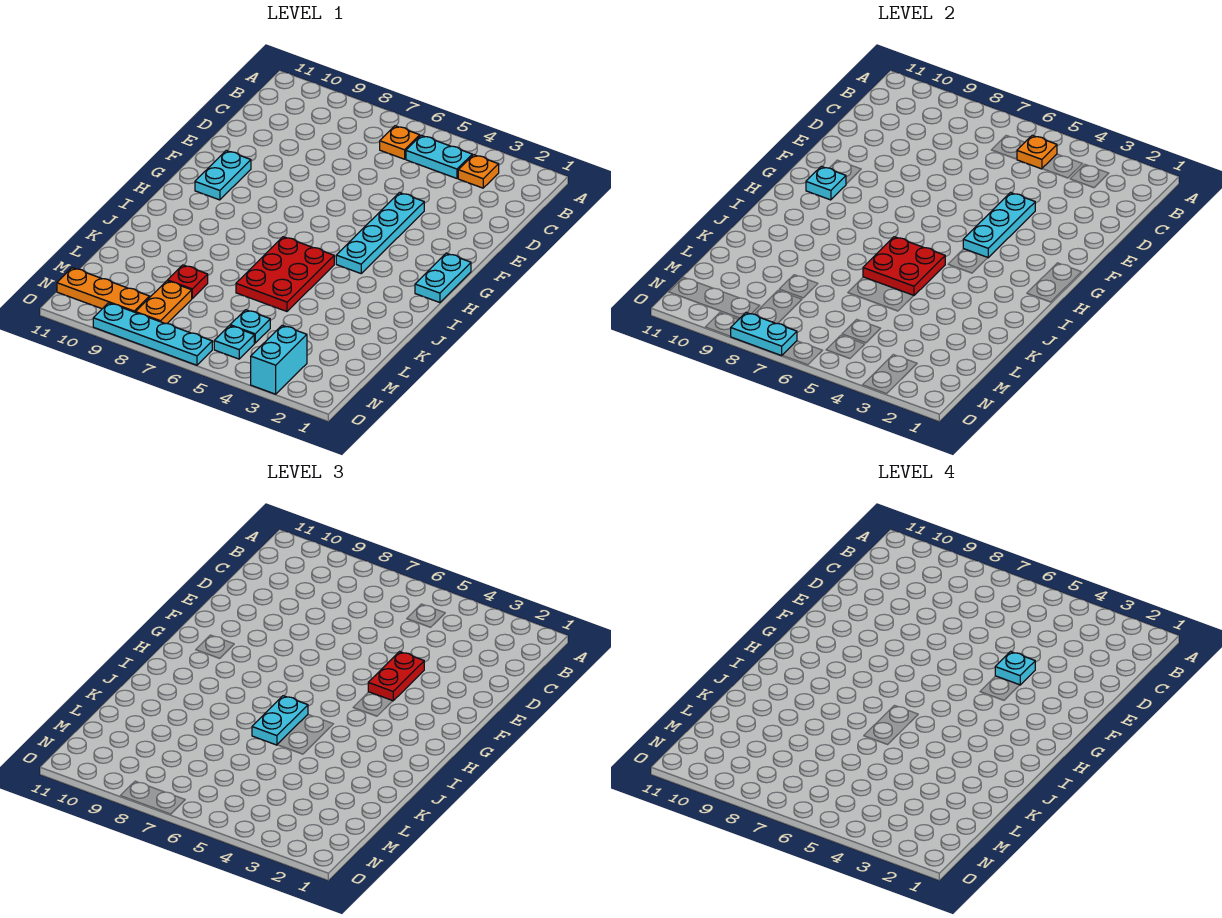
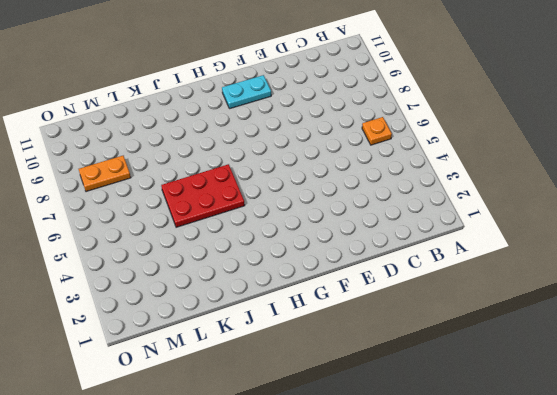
none -> orange 1x1 plate [458,155,499,188]
none -> cyan 1x2 plate [406,135,472,178]
none -> cyan 1x4 plate [336,193,424,273]

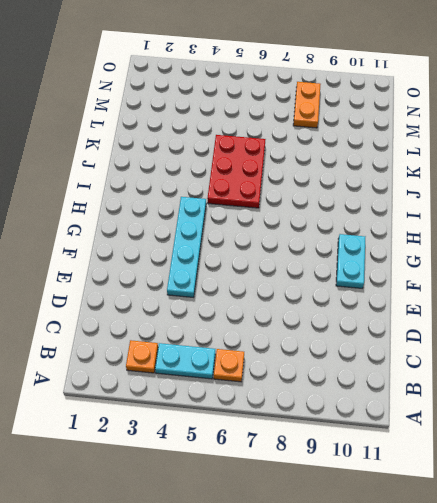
none -> cyan 1x2 plate [415,253,471,303]
none -> red 1x1 plate [168,265,208,298]
none -> cyan 1x1 plate [230,310,270,343]

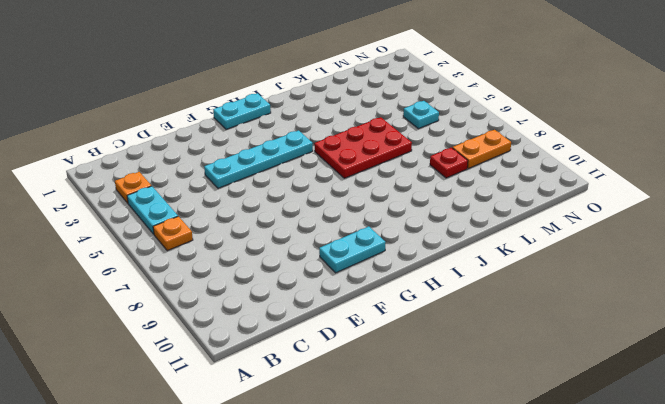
none -> cyan 1x2 brick [251,325,307,394]
none -> cyan 1x1 plate [214,326,254,359]
none -> orange 1x3 plate [57,268,150,313]

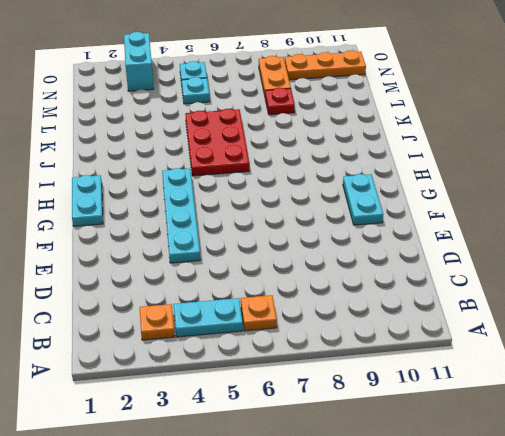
none -> cyan 1x4 plate [93,303,212,365]
none -> orange 1x1 plate [1017,135,1057,169]
none -> cyan 1x3 plate [963,193,1035,258]

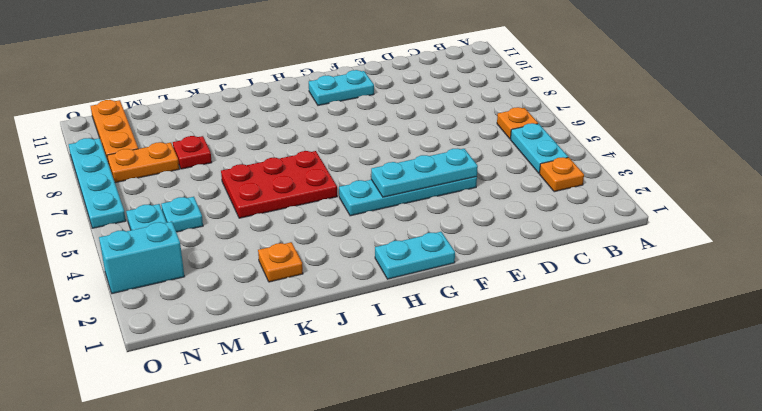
orange 1x1 plate [258,242,303,282] -> orange 1x1 plate moved to [1017,135,1057,169]
none -> cyan 1x1 plate [806,166,846,200]
none -> red 2x2 plate [863,237,945,296]
none -> cyan 1x2 plate [730,313,797,356]

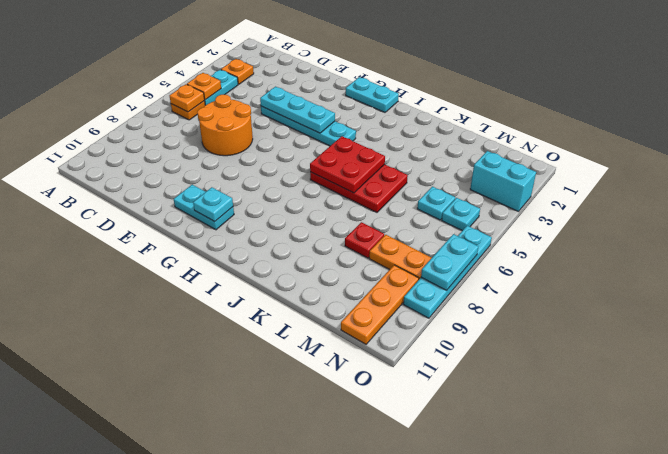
orange 1x1 plate [170,84,205,112] -> none
orange 2x2 round brick [197,94,253,156] -> none
none -> red 1x2 plate [368,652,424,701]
none -> cyan 1x2 plate [252,696,308,745]
none -> cyan 1x1 plate [995,652,1035,685]

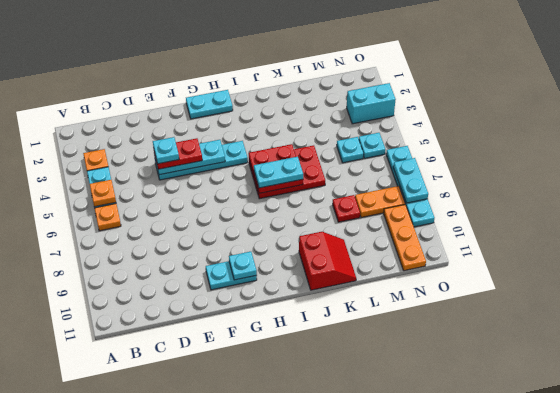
red 2x2 slope [299,232,356,290] -> none

